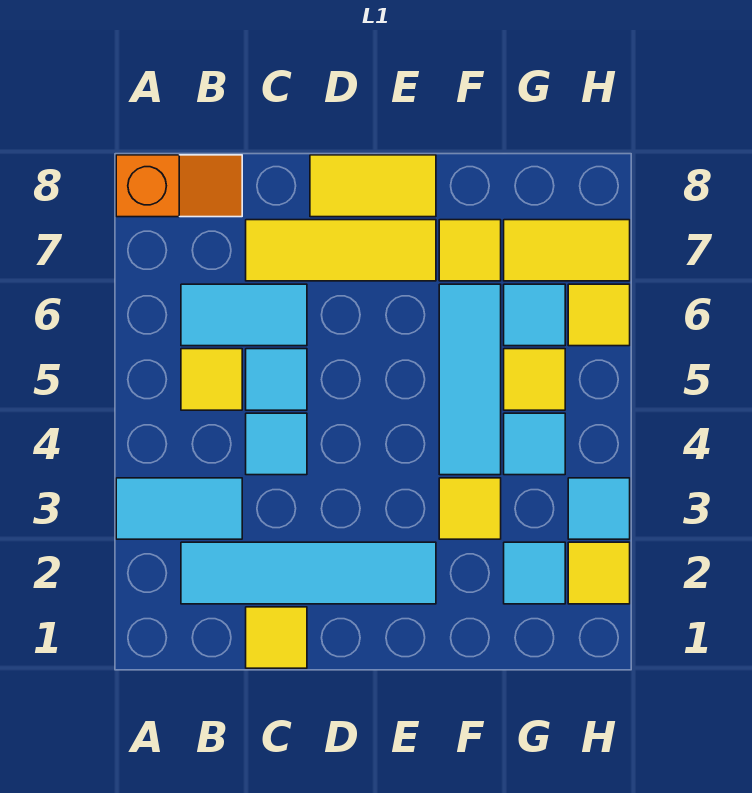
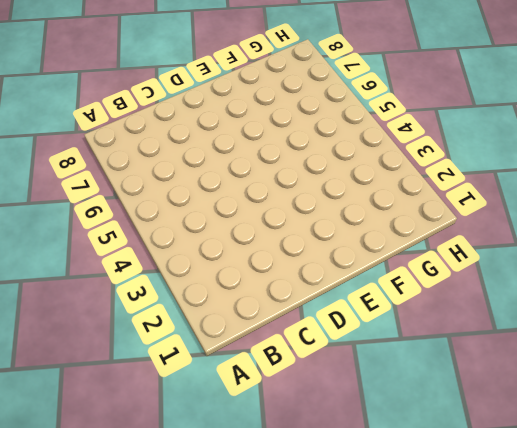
none -> cyan 1x2 tile [116,478,242,539]
none -> orange 1x2 slope [116,155,242,217]
none -> cyan 1x4 tile [181,542,436,604]

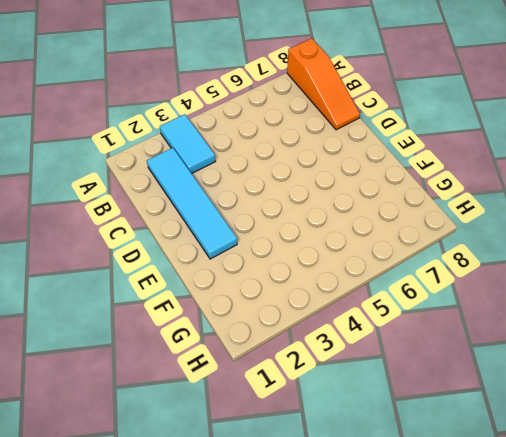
orange 1x3 slope [287,38,360,130] -> orange 1x2 slope [116,155,242,217]
none -> yellow 1x1 tile [181,349,242,410]
none -> cyan 1x2 tile [181,284,307,346]
none -> yellow 1x1 tile [246,607,307,668]

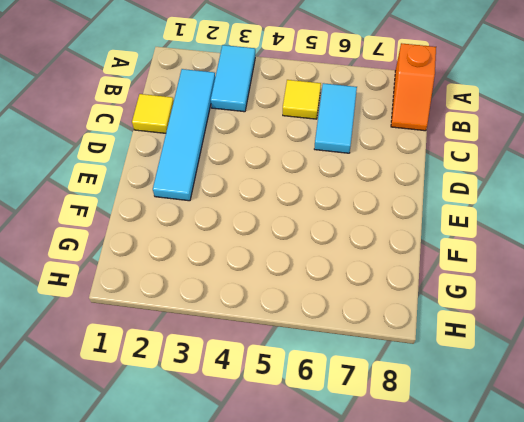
none -> cyan 1x1 tile [246,413,307,475]
none -> cyan 1x1 tile [246,349,307,410]
none -> yellow 1x3 tile [246,220,436,281]

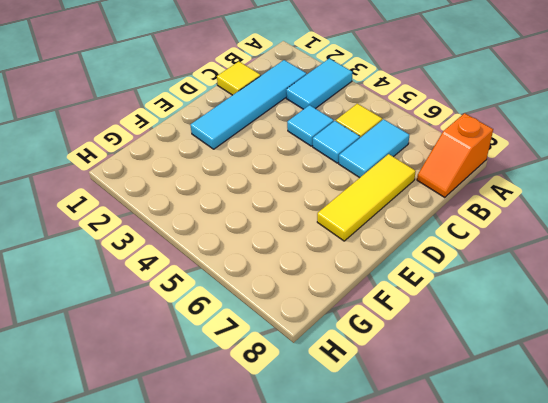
none -> yellow 1x2 tile [310,155,436,217]
none -> yellow 1x1 tile [439,478,501,539]
none -> cyan 1x3 tile [439,284,501,475]

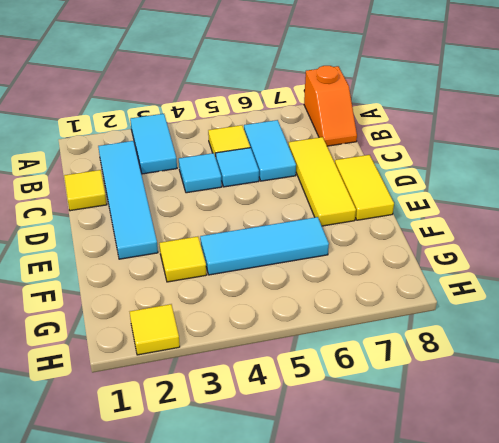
none -> yellow 1x1 tile [439,220,501,281]
none -> cyan 1x1 tile [504,542,565,604]
none -> cyan 1x1 tile [504,413,565,475]

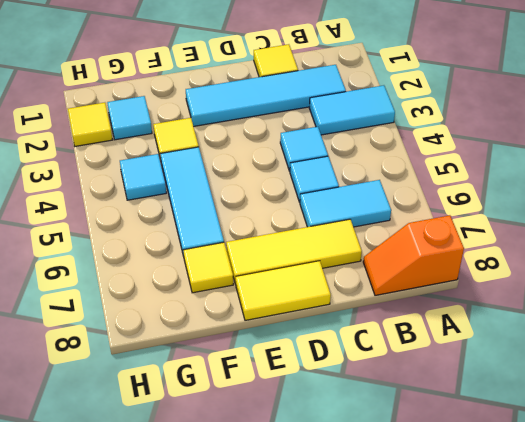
none -> yellow 1x1 tile [181,349,242,410]
none -> yellow 1x1 tile [504,349,565,410]
none -> cyan 1x1 tile [504,284,565,346]

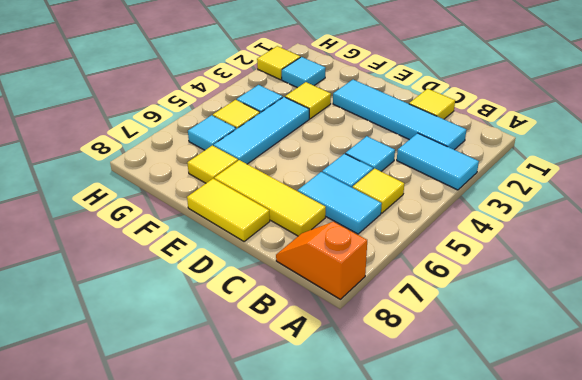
none -> yellow 1x2 tile [504,220,630,281]
none -> cyan 1x1 tile [568,478,630,539]
none -> yellow 1x1 tile [568,284,630,346]

